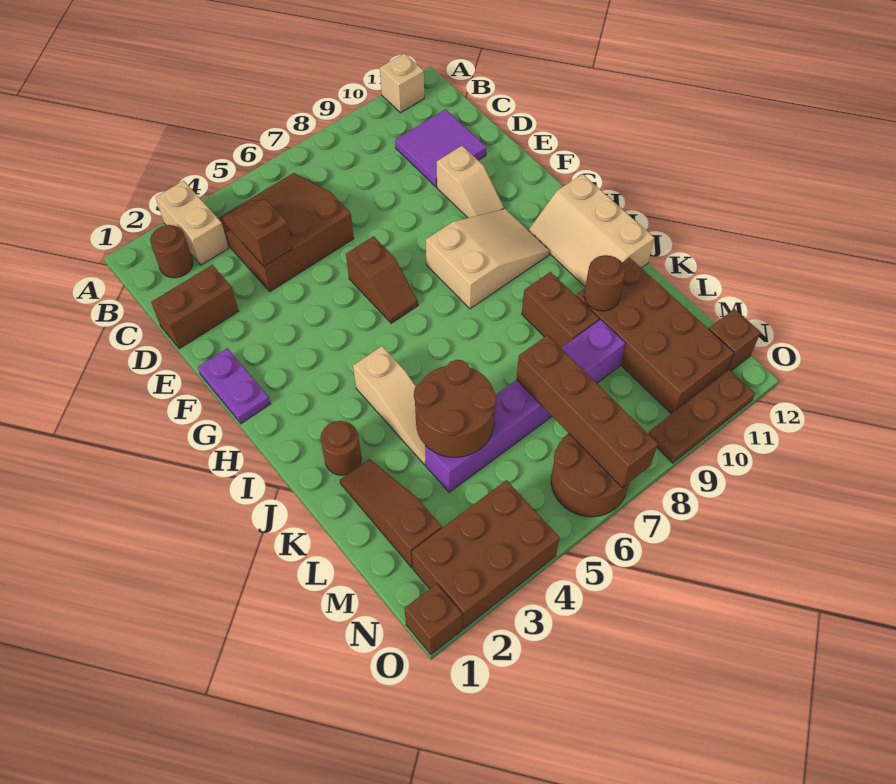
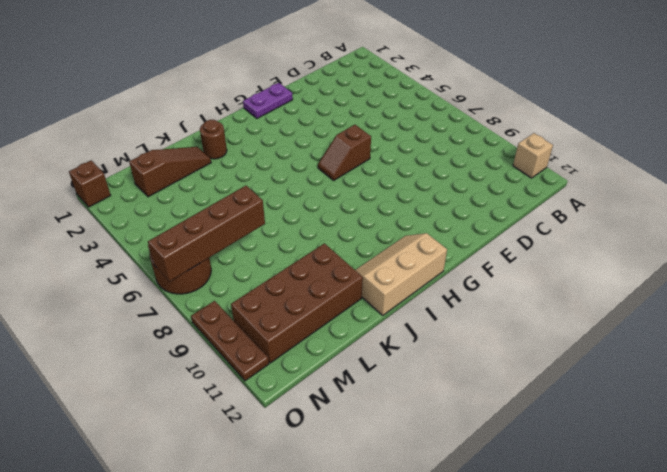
none -> tan 1x2 brick [156,181,228,265]
none -> brown 1x1 round brick [150,225,193,278]
none -> brown 3x3 slope [218,173,354,291]

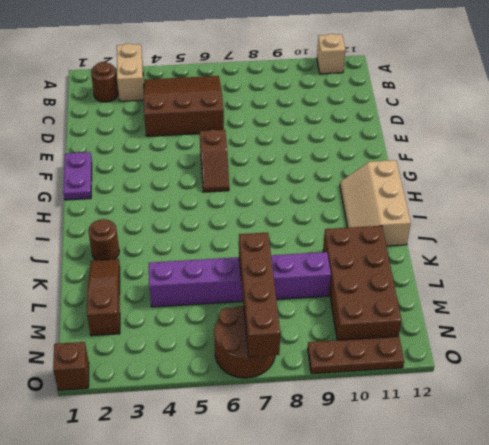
none -> purple 2x2 tile [395,109,486,187]
none -> brown 1x2 brick [151,265,238,349]
none -> tan 1x2 slope [437,146,504,218]

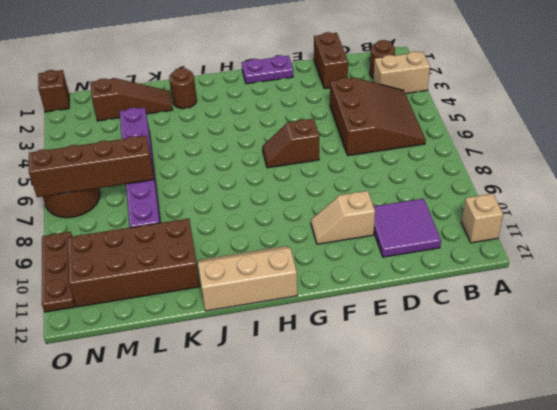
none -> tan 2x3 slope [426,209,550,309]
none -> tan 1x3 slope [353,346,426,465]
none -> brown 1x2 brick [522,272,599,348]

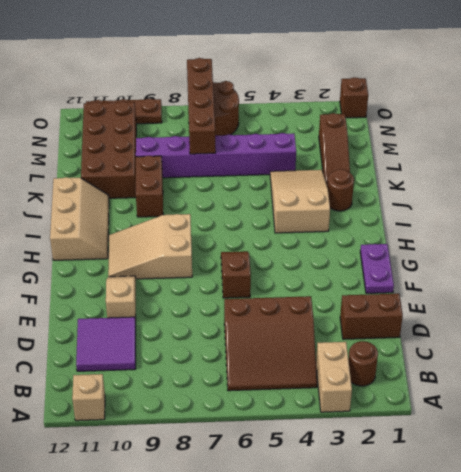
tan 2x3 slope [270,170,330,233] -> tan 1x3 slope [353,346,426,465]
none -> brown 2x3 brick [412,480,560,629]
none -> brown 1x1 brick [709,309,760,371]
none -> brown 1x2 slope [223,200,292,266]

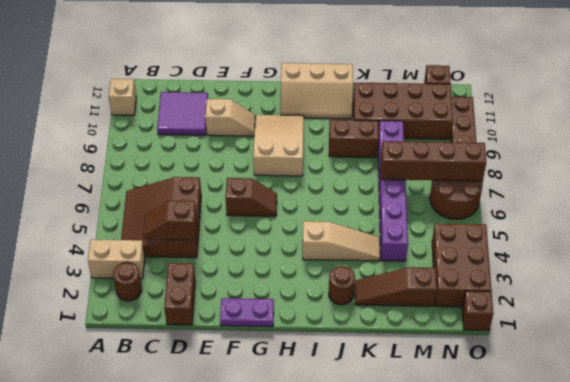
none -> brown 2x2 round brick [414,360,497,457]
none -> brown 1x1 round brick [584,255,625,311]

